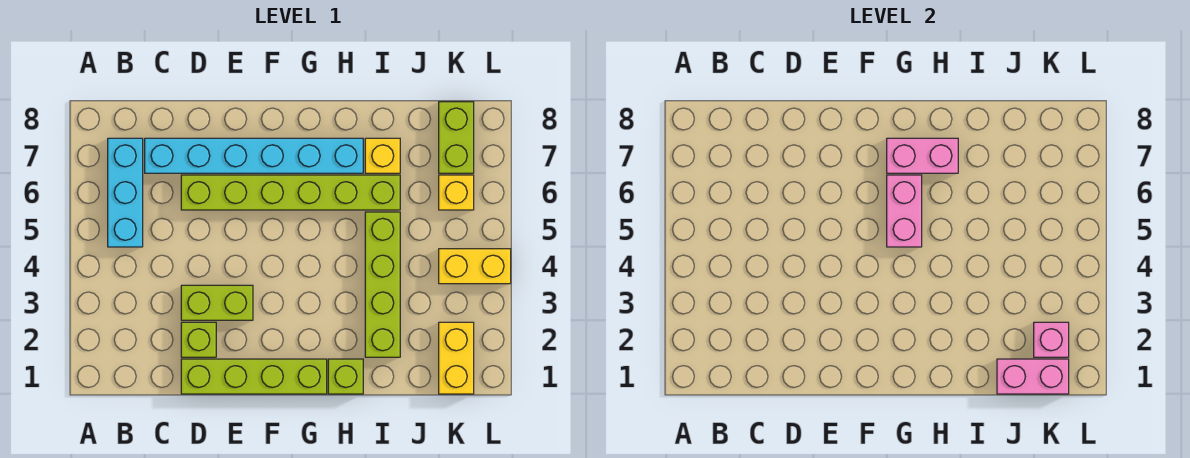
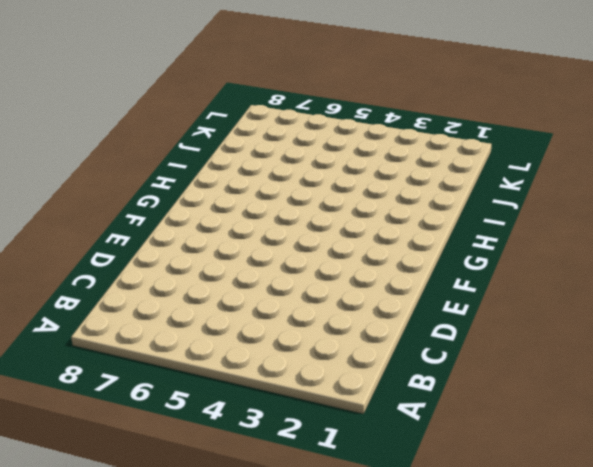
none -> cyan 1x3 brick [108,138,143,247]
none -> cyan 1x6 brick [145,138,363,173]
none -> lime 1x4 brick [181,359,327,394]

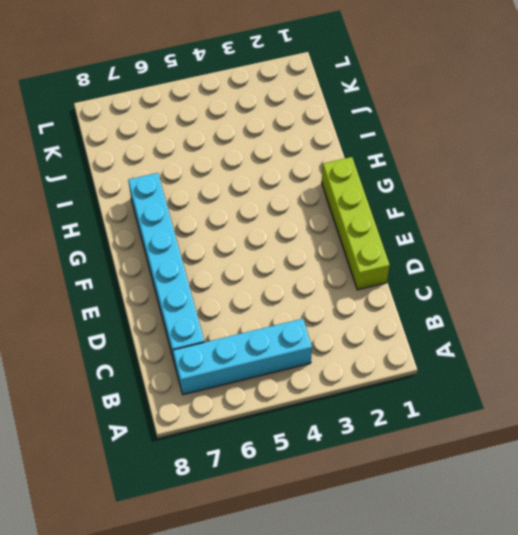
cyan 1x4 brick [173,319,312,395] -> cyan 1x3 brick [108,138,143,247]
none -> lime 1x1 brick [181,322,216,357]
none -> lime 1x2 brick [181,285,253,320]
none -> lime 1x6 brick [181,175,400,210]

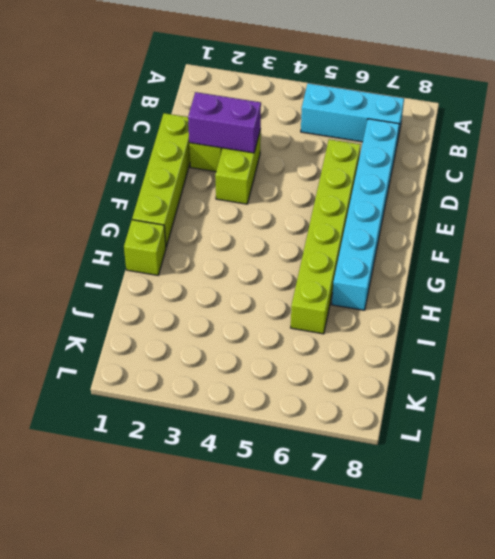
purple 1x2 brick [188,92,261,153] -> none
none -> lime 1x4 brick [365,212,400,357]
none -> yellow 1x1 brick [365,138,400,173]
none -> yellow 1x2 brick [439,322,474,394]

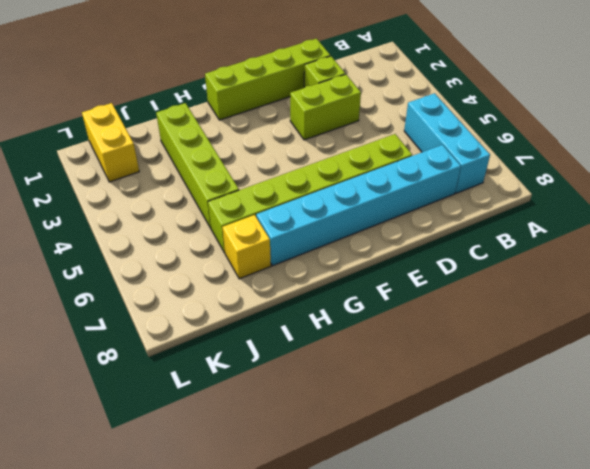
none -> lime 1x1 brick [328,359,363,394]
none -> yellow 1x2 brick [439,249,511,284]
none -> yellow 1x1 brick [439,175,474,210]

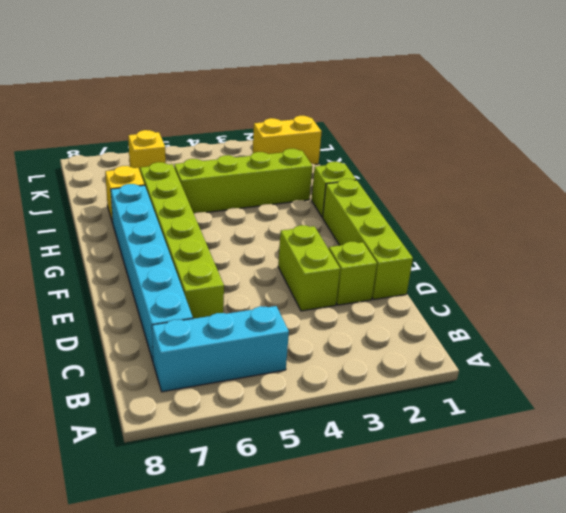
none -> yellow 1x2 brick [439,249,511,284]
none -> lime 1x2 brick [439,102,474,173]
none -> pink 1x2 brick [887,175,922,247]

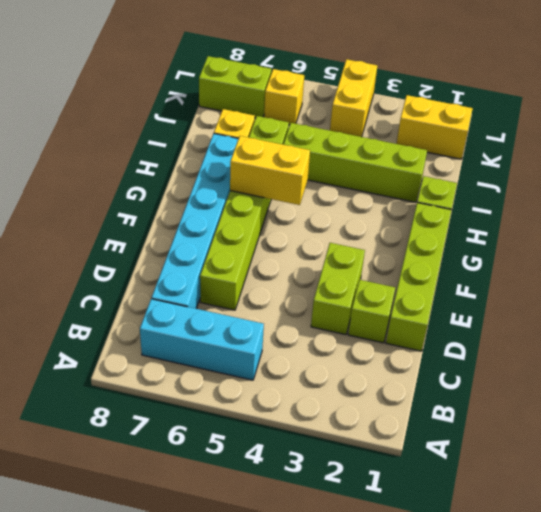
yellow 1x2 brick [230,136,310,205] -> pink 1x2 brick [887,175,922,247]
none -> pink 1x2 brick [887,138,958,173]
none -> pink 1x2 brick [997,359,1069,394]
none -> pink 1x1 brick [1034,322,1069,357]

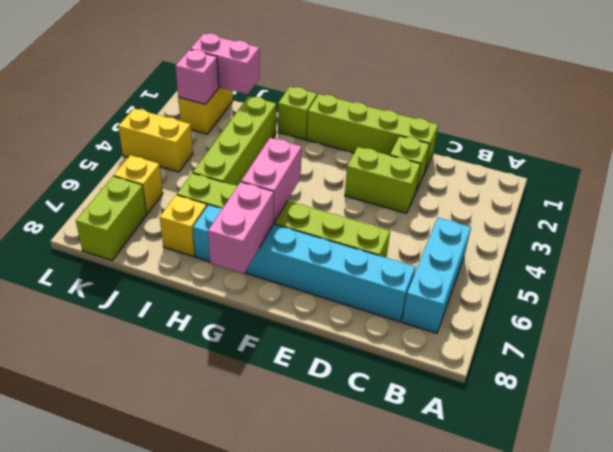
pink 1x2 brick [208,182,274,273] -> pink 1x2 brick turned to [887,138,958,173]

